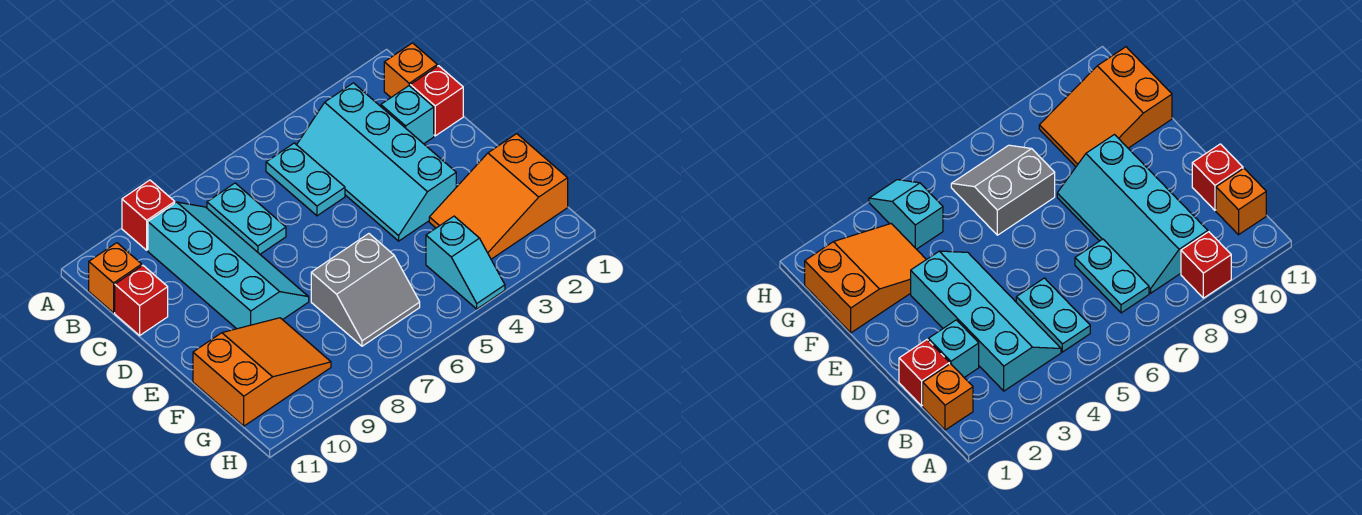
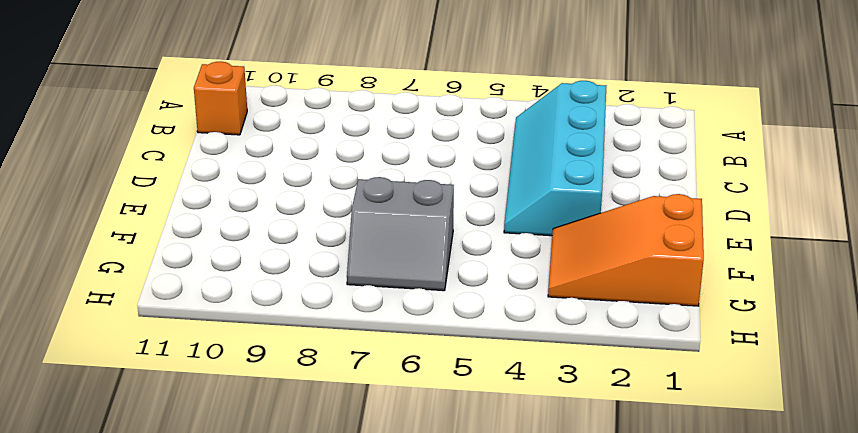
none -> red 1x1 brick [122,180,175,250]
none -> orange 1x1 brick [384,43,437,97]
none -> cyan 1x2 plate [266,143,345,216]

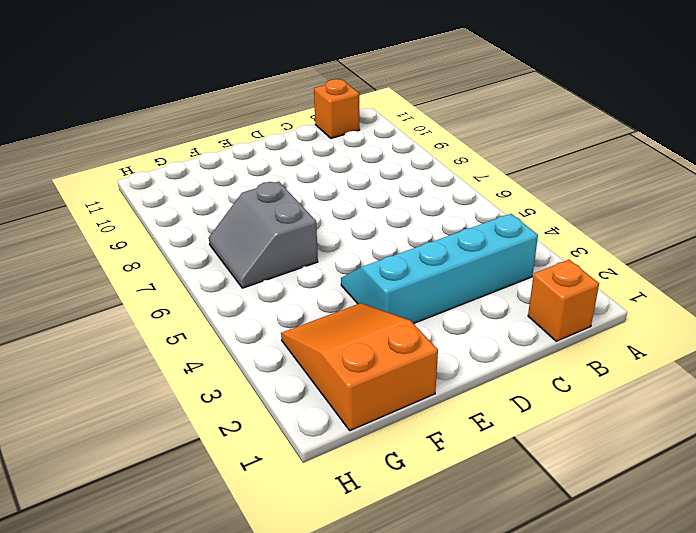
none -> red 1x1 brick [122,180,175,250]
none -> cyan 1x2 plate [266,143,345,216]
none -> cyan 1x2 plate [207,183,286,254]

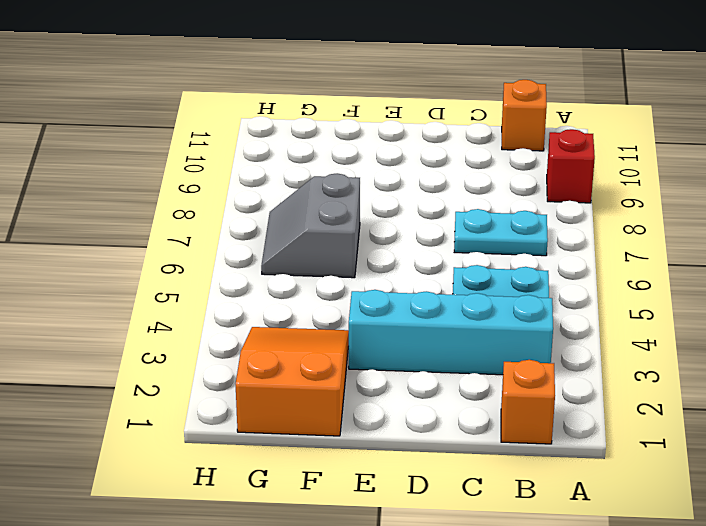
none -> cyan 2x4 slope [148,202,309,329]
none -> red 1x1 brick [410,66,463,136]
none -> cyan 1x1 brick [381,86,434,144]

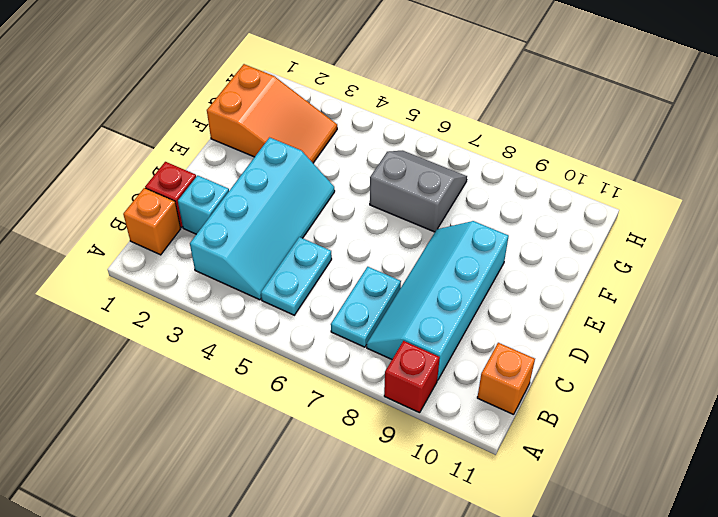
none -> red 1x1 brick [115,265,168,335]
none -> orange 2x3 slope [193,318,331,426]
none -> cyan 1x2 slope [426,216,505,309]

